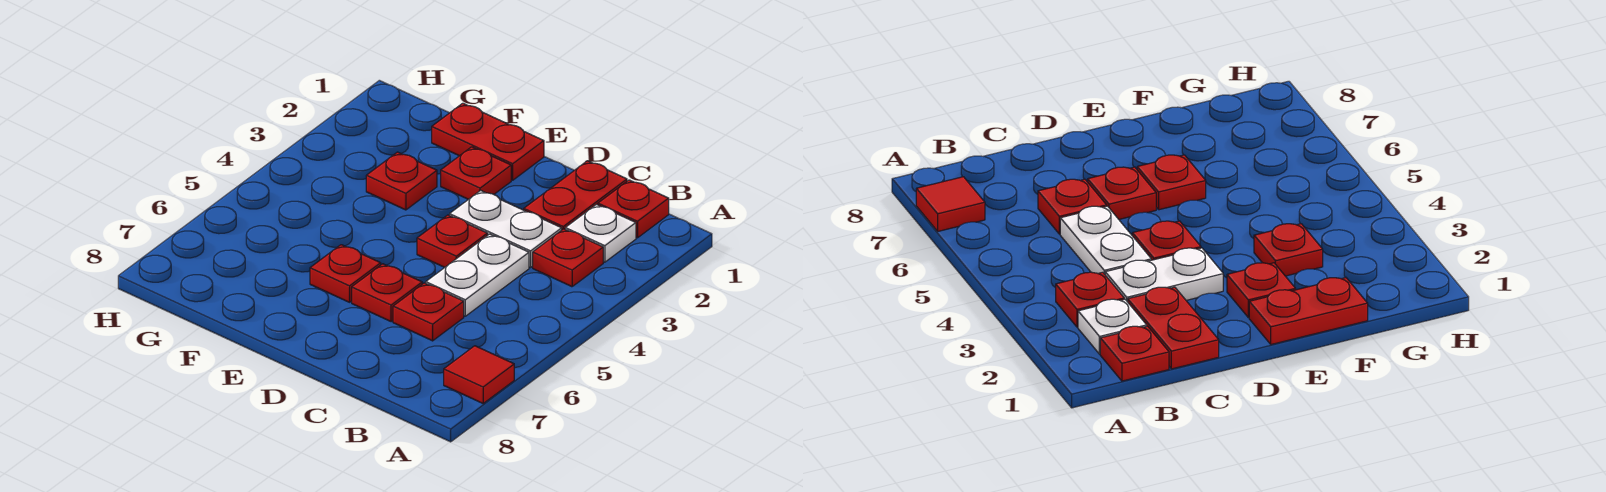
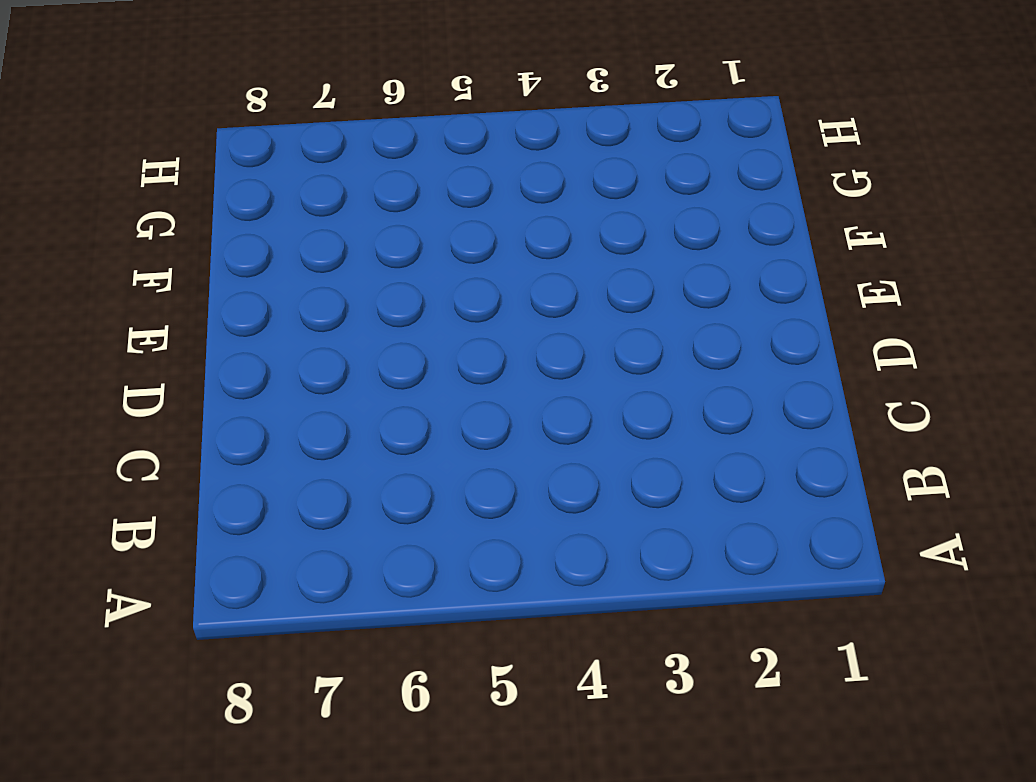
none -> red 1x1 tile [444,346,514,403]
none -> red 1x1 plate [598,180,669,238]
none -> white 1x1 plate [565,204,636,262]

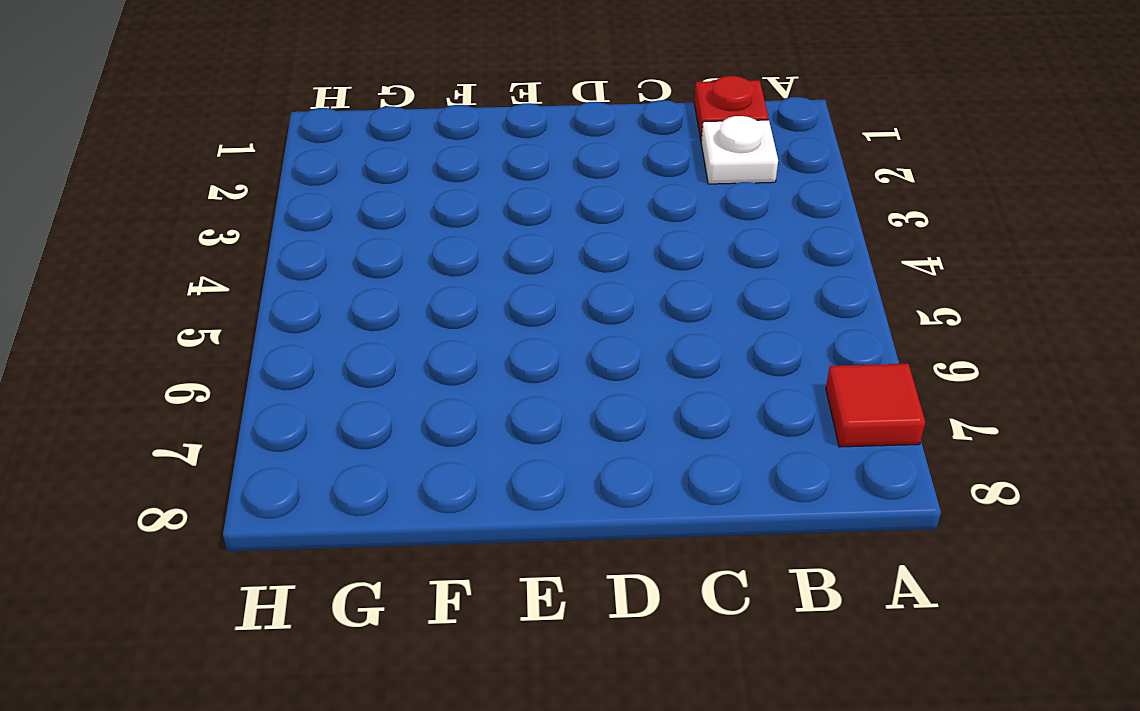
none -> red 1x1 plate [533,229,603,287]
none -> red 1x2 plate [524,161,627,230]
none -> white 1x2 plate [450,190,562,267]

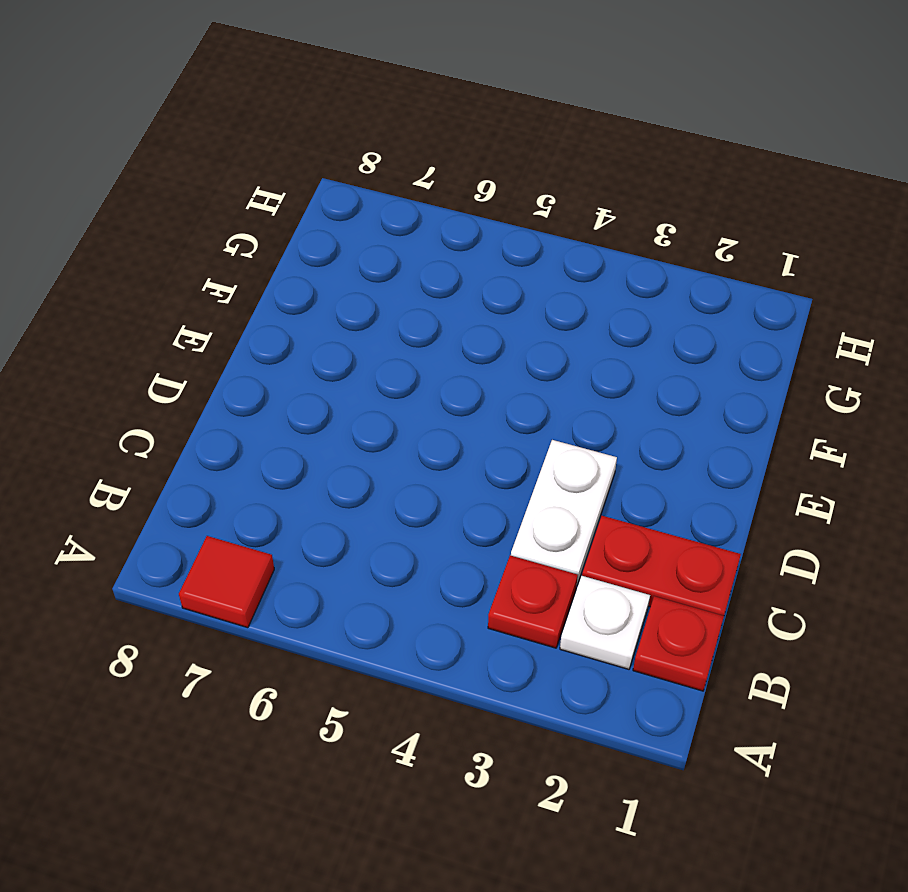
none -> white 1x2 plate [426,234,529,316]
none -> red 1x1 plate [393,283,464,341]
none -> red 1x1 plate [417,215,488,267]

